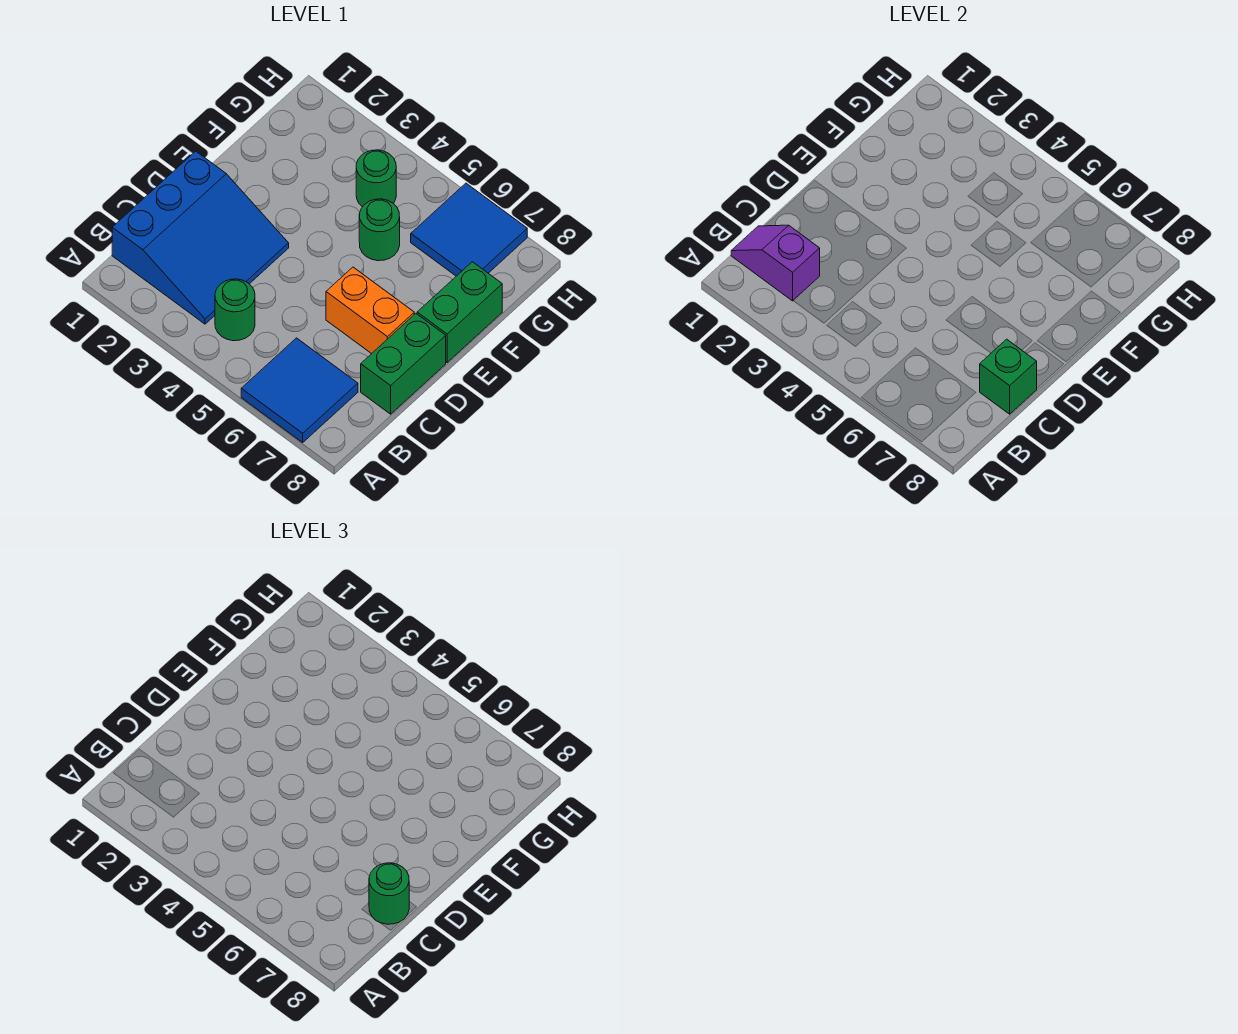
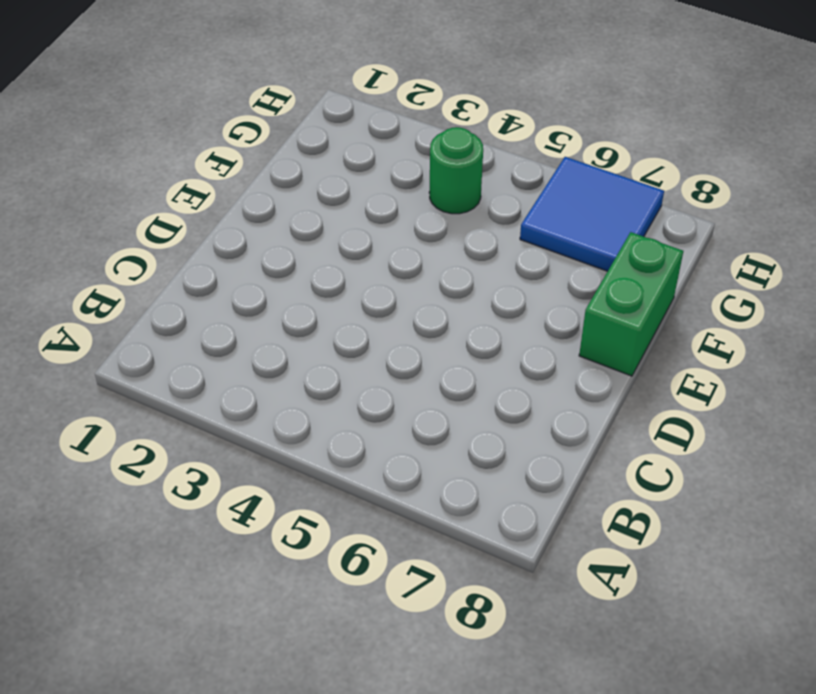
none -> blue 2x2 tile [241,338,358,442]
none -> blue 3x3 slope [112,151,289,324]
none -> green 1x1 round brick [215,279,255,341]

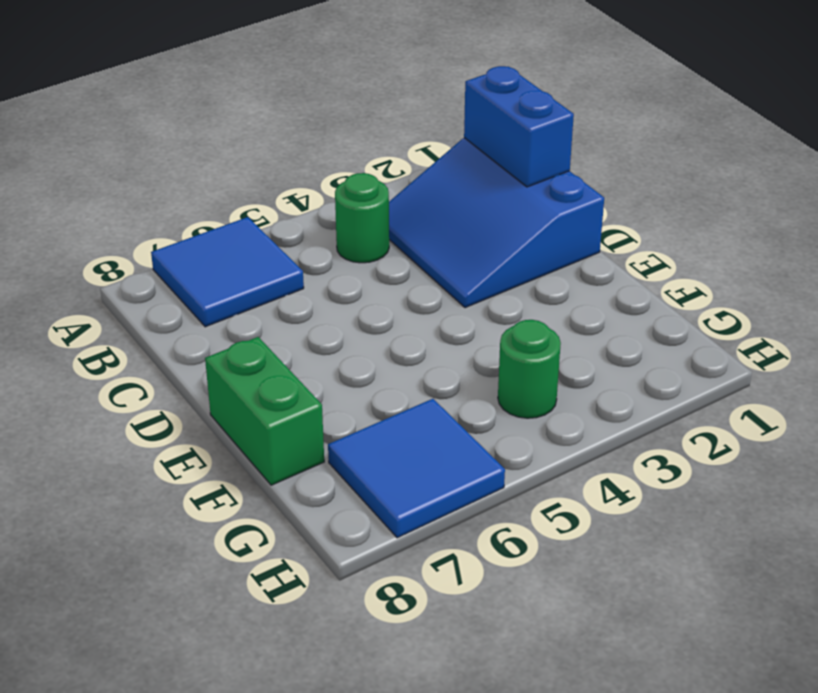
blue 1x2 brick [464,66,574,187] -> purple 1x2 slope [731,225,820,301]
none -> green 1x2 brick [361,314,446,414]
none -> orange 1x2 brick [326,267,414,354]
none -> green 1x1 round brick [359,199,400,261]

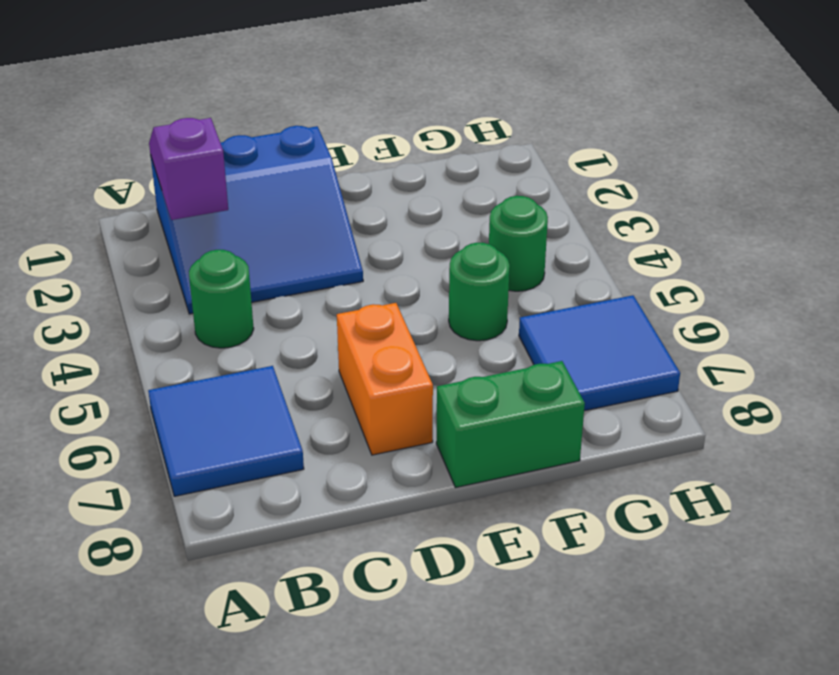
none -> green 1x2 brick [361,314,446,414]
none -> green 1x1 brick [980,339,1037,414]
none -> green 1x1 round brick [369,863,409,924]

